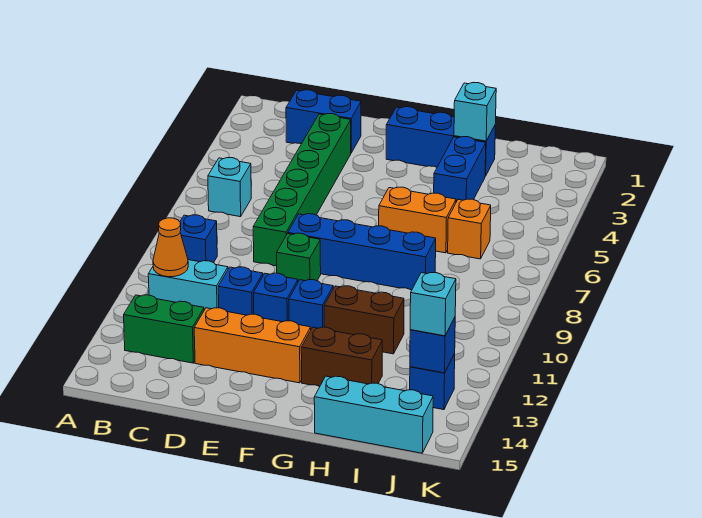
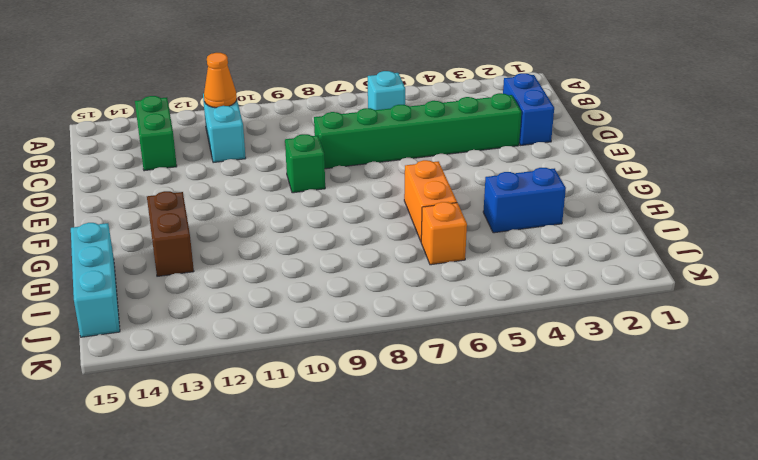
none -> blue 1x1 brick [180,215,217,263]
none -> blue 1x1 brick [218,267,263,315]
none -> orange 1x3 brick [194,308,311,383]

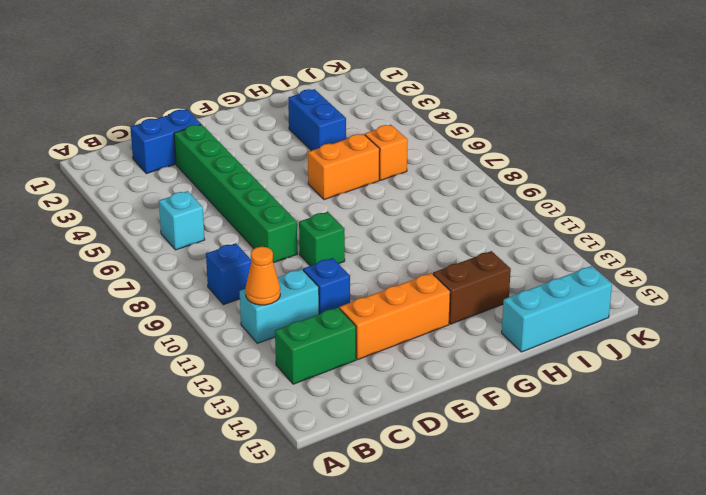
none -> blue 1x4 brick [288,214,436,290]
none -> blue 1x1 brick [254,273,298,322]
none -> blue 1x3 brick [386,107,495,176]

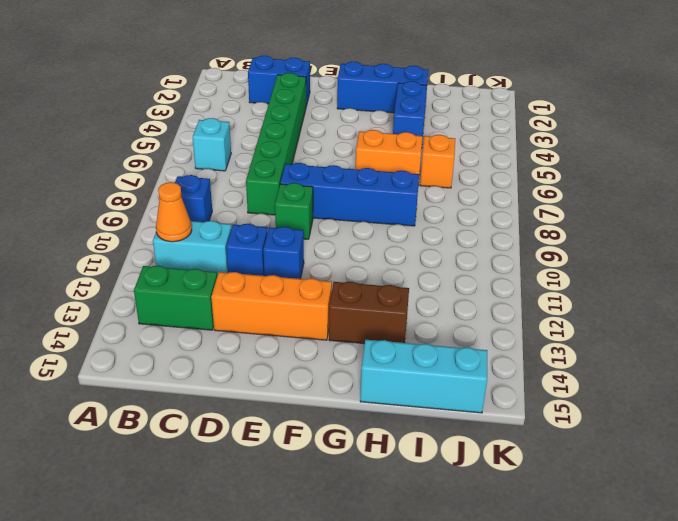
none -> blue 1x1 brick [289,280,333,329]
none -> brown 1x2 brick [324,286,404,354]
none -> blue 1x1 brick [410,354,455,410]

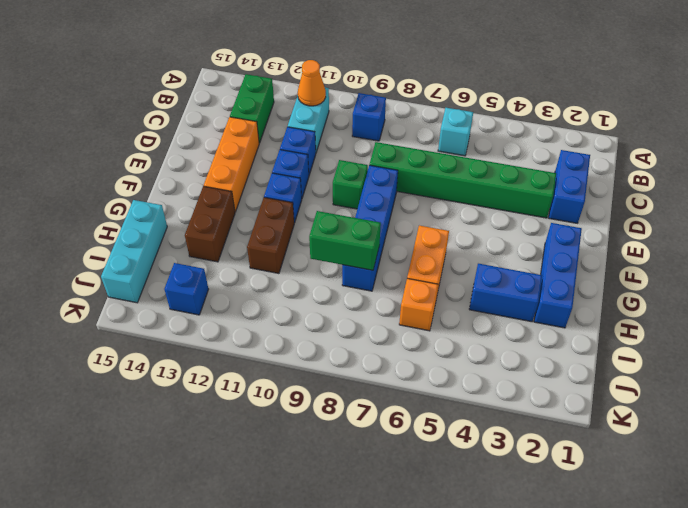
green 1x2 brick [309,211,381,270] -> none
none -> cyan 1x1 brick [454,82,496,141]
none -> blue 1x1 brick [410,317,455,373]
none -> cyan 1x1 brick [410,273,456,336]

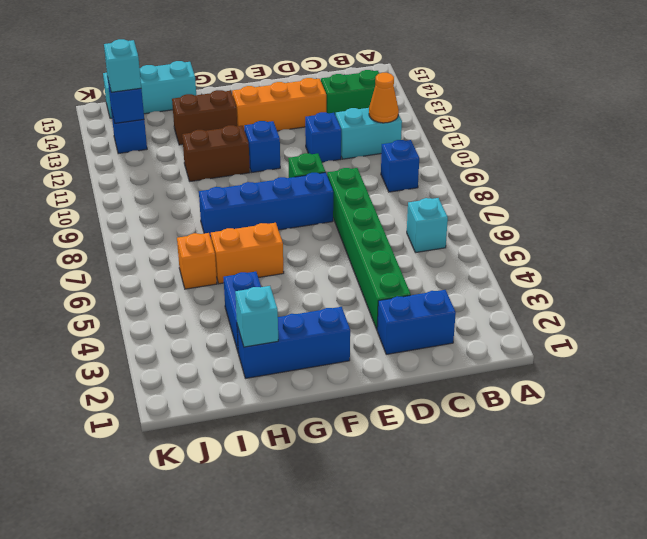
none -> blue 1x1 brick [254,273,298,322]

